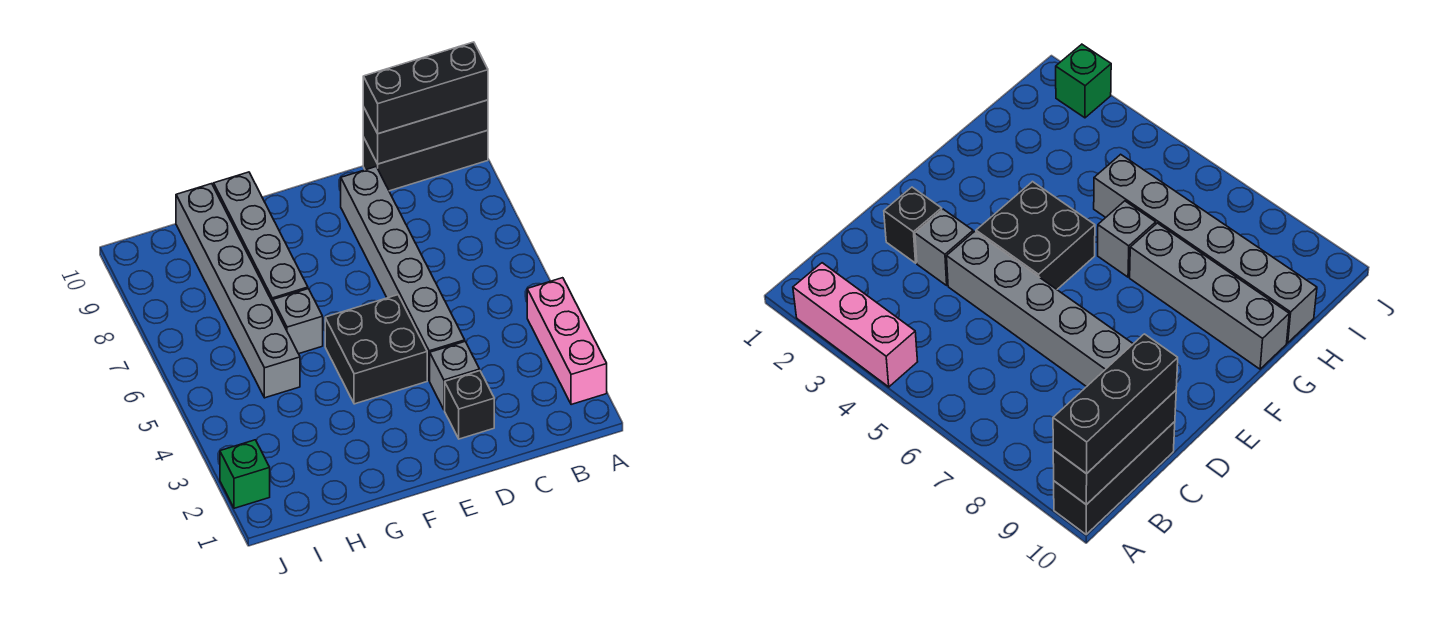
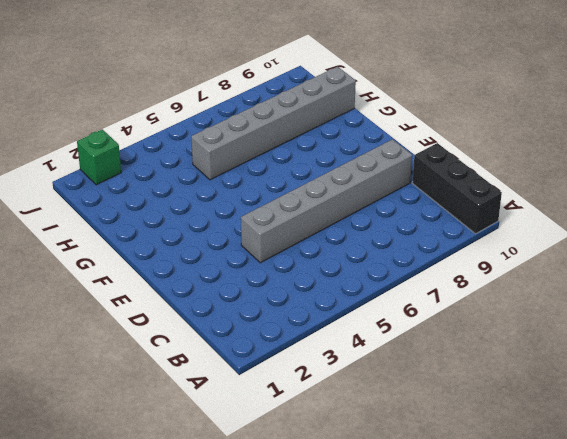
none -> pink 1x3 brick [527,278,607,405]
none -> black 1x1 brick [445,371,494,439]
none -> grey 1x1 brick [430,342,480,410]

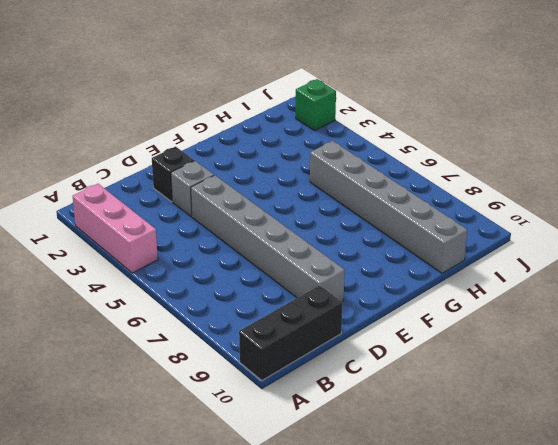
none -> black 2x2 brick [325,295,427,404]
none -> grey 1x1 brick [273,289,323,354]
none -> grey 1x4 brick [214,172,308,303]

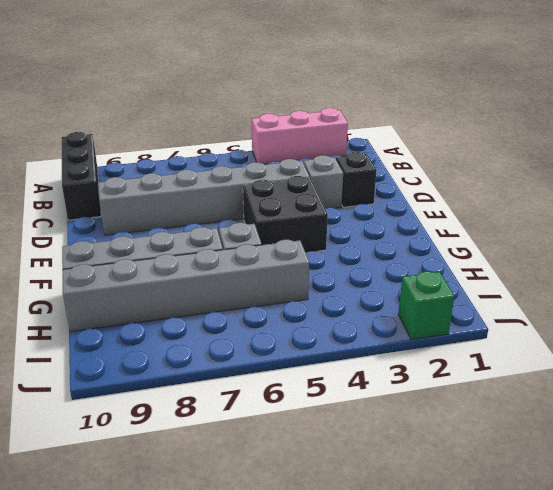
none -> black 1x3 brick [363,100,488,164]
none -> black 1x3 brick [363,42,488,134]

